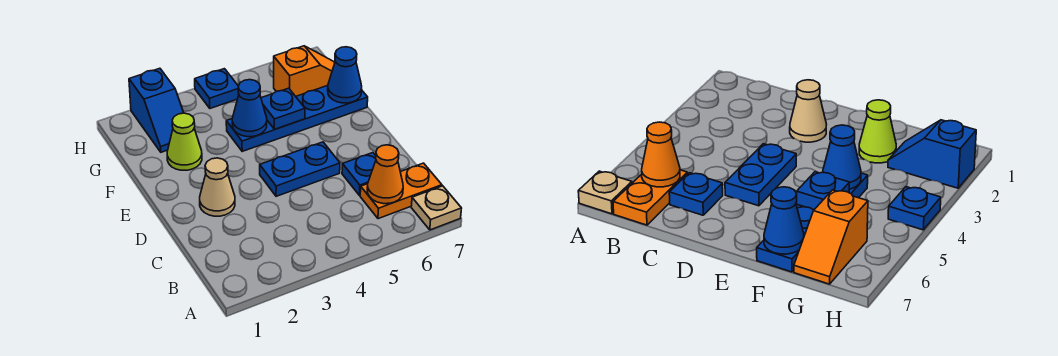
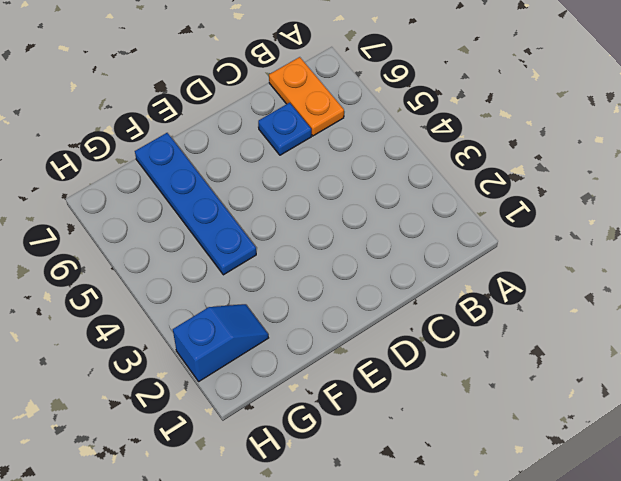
none -> tan 1x1 plate [411,186,462,230]
none -> tan 1x1 cone [200,158,235,216]
none -> blue 1x2 plate [260,142,340,196]

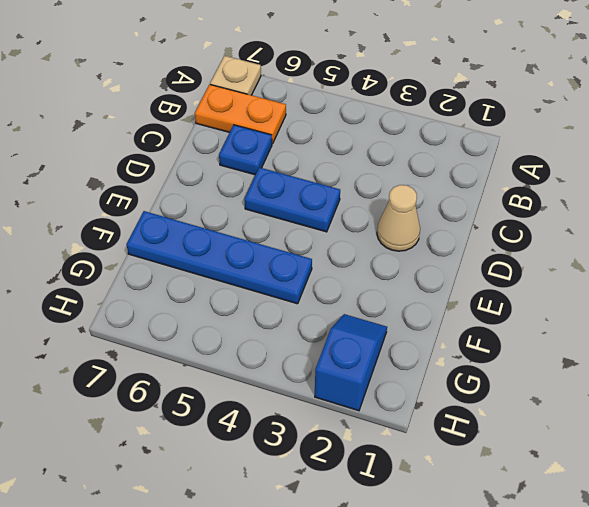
none -> lime 1x1 cone [167,113,202,170]
none -> orange 1x2 slope [274,46,335,96]
none -> blue 1x1 plate [195,69,239,108]

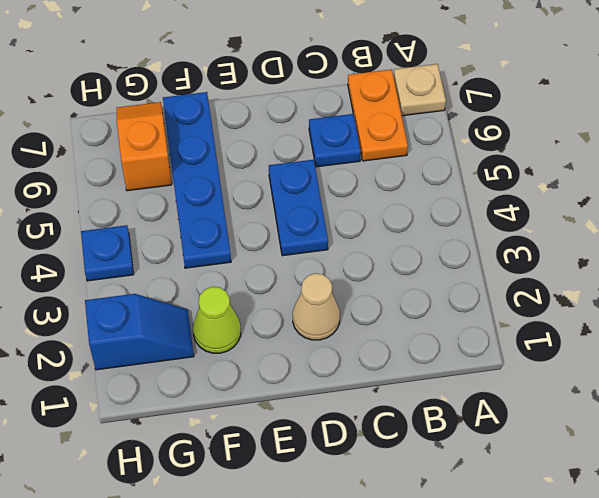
none -> orange 1x1 cone [367,145,403,204]
none -> blue 1x1 cone [232,80,267,137]
none -> blue 1x1 plate [261,88,305,129]

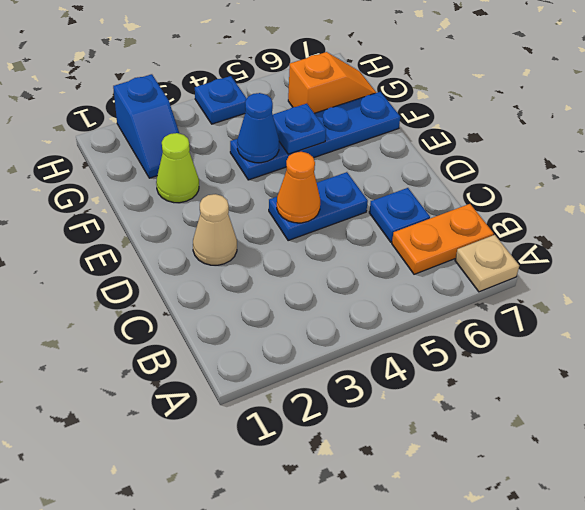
orange 1x1 cone [277,152,320,223] -> orange 1x1 cone moved to [367,145,403,204]
none -> blue 1x1 cone [328,47,362,103]

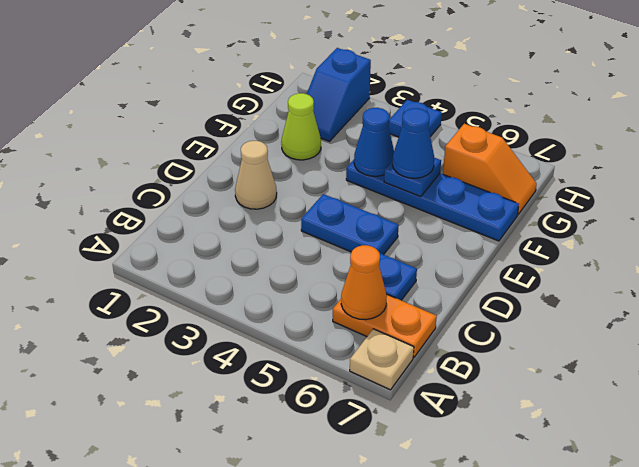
blue 1x1 cone [392,108,434,178] -> blue 1x1 cone moved to [328,47,362,103]

